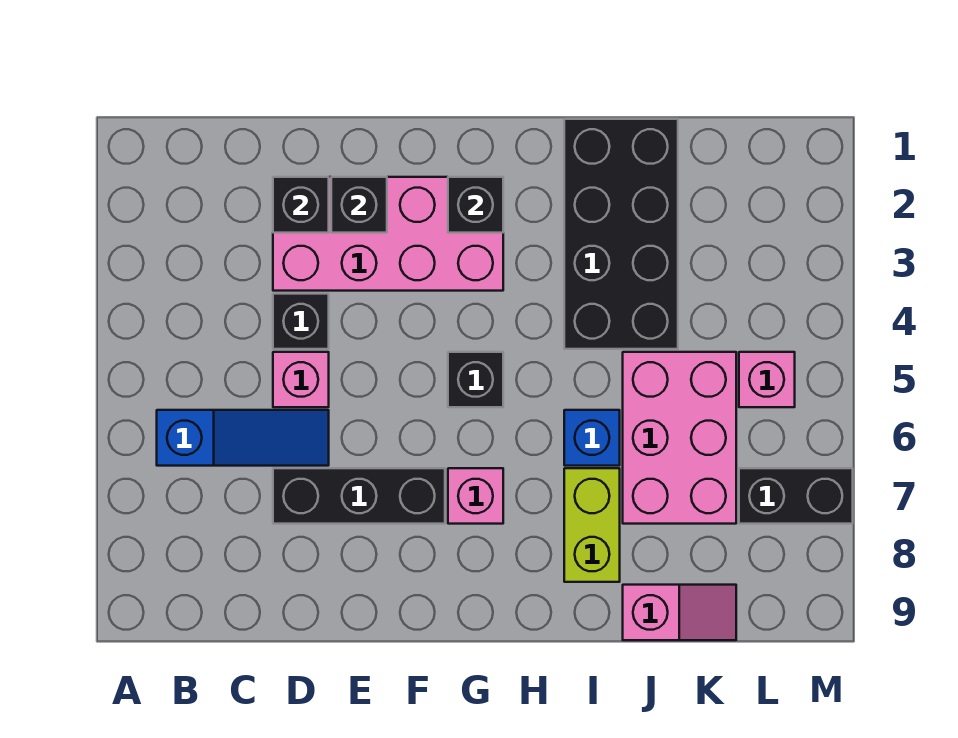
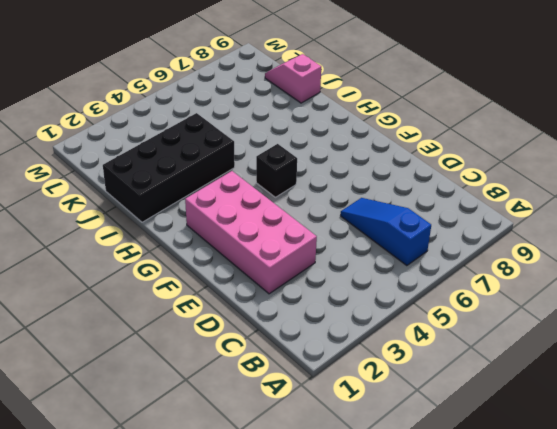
none -> black 1x1 brick [273,294,329,349]
none -> pink 1x1 brick [273,352,329,407]
none -> black 1x3 brick [273,468,445,524]

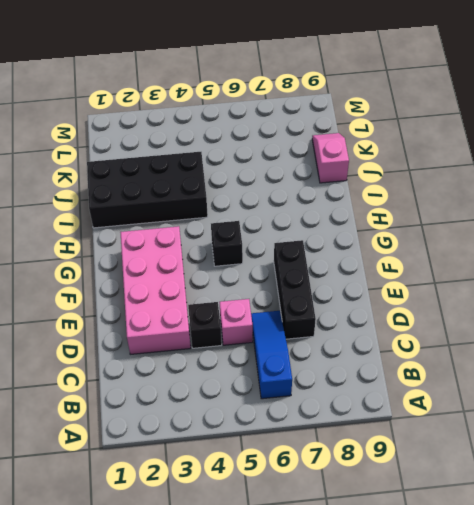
none -> pink 1x1 brick [448,468,503,524]
none -> blue 1x1 brick [564,410,620,466]
none -> lime 1x2 brick [564,468,620,582]

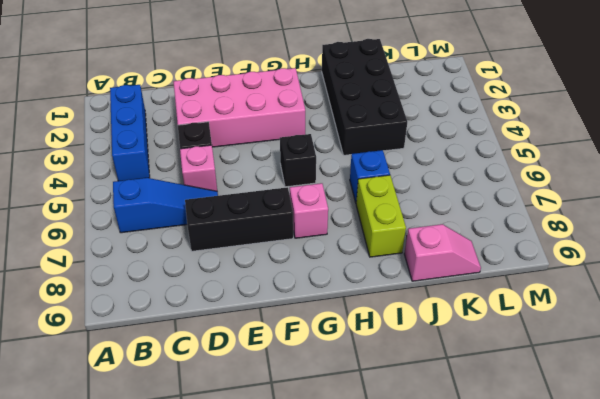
blue 1x3 brick [110,85,150,181] -> none
none -> pink 2x3 brick [623,352,736,524]
none -> pink 1x1 brick [739,352,795,407]
none -> black 1x2 brick [739,468,853,524]

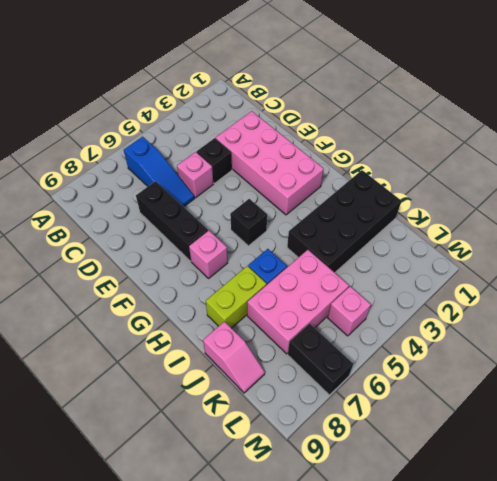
none -> black 1x1 brick [273,177,329,233]
none -> black 1x1 brick [331,177,387,233]
none -> black 1x1 brick [448,177,503,233]

